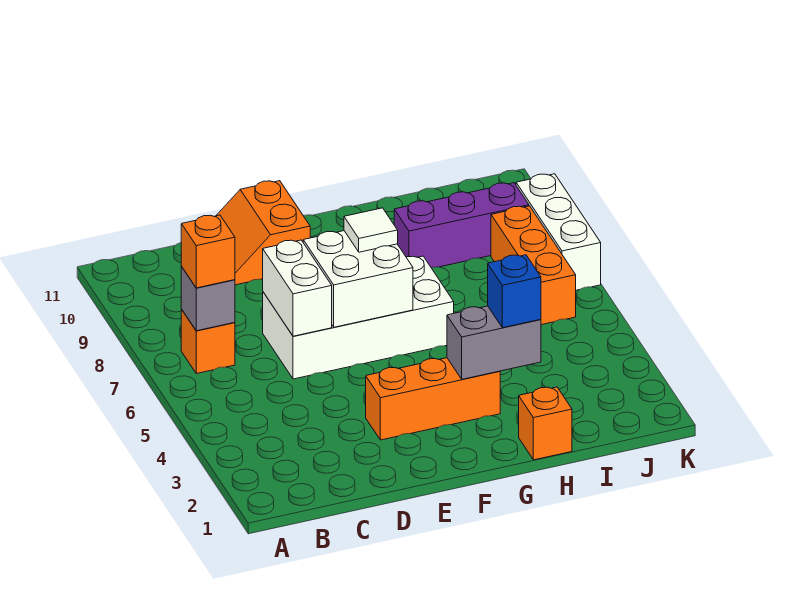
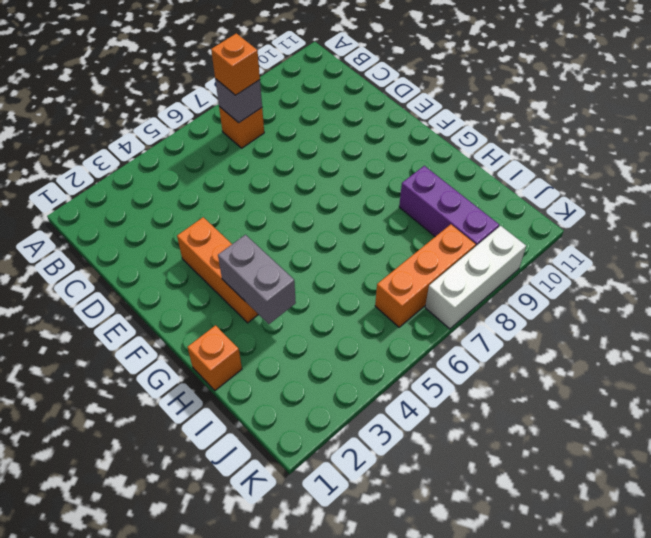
none -> white 2x4 brick [263,256,454,379]
none -> orange 2x2 slope [216,181,310,285]
none -> white 1x2 brick [263,240,332,336]

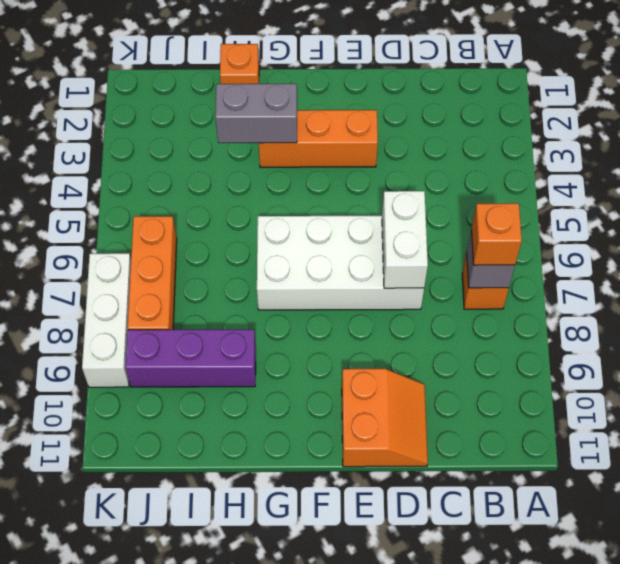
none -> white 2x2 brick [303,231,413,327]
none -> white 1x1 tile [344,208,398,252]
none -> blue 1x1 brick [488,255,541,328]

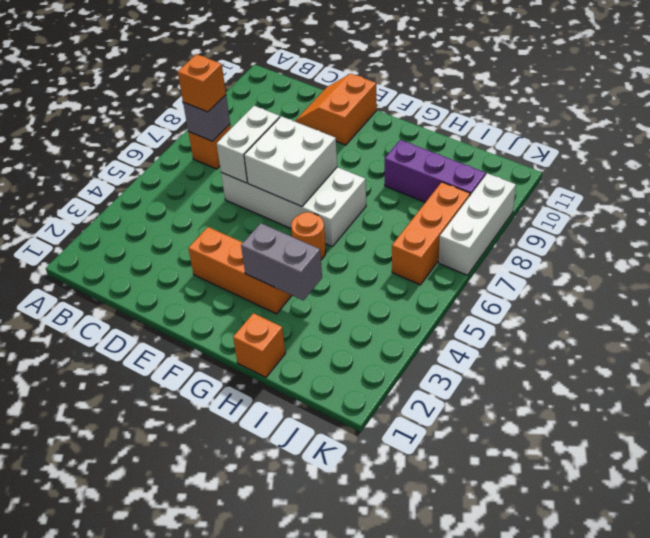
orange 1x1 round brick [291,212,326,260] -> none
none -> white 1x1 tile [344,208,398,252]
none -> blue 1x1 brick [488,255,541,328]

